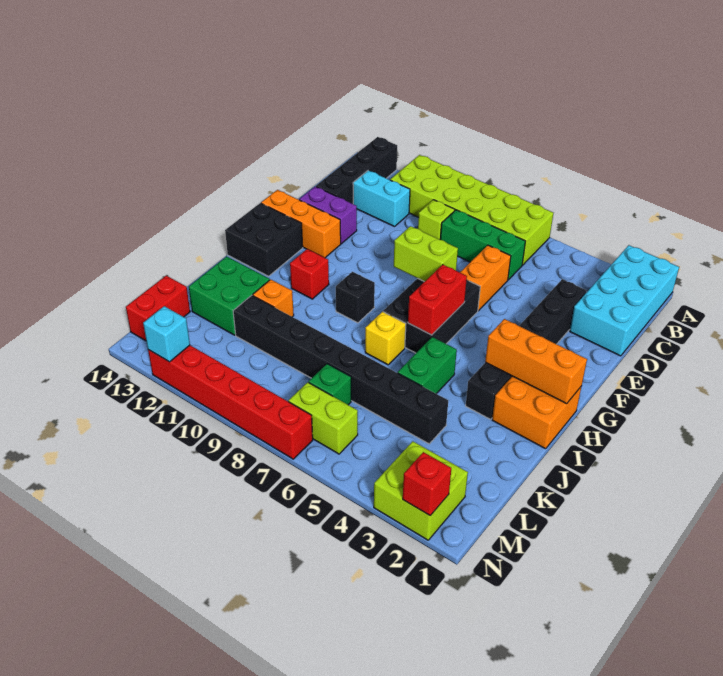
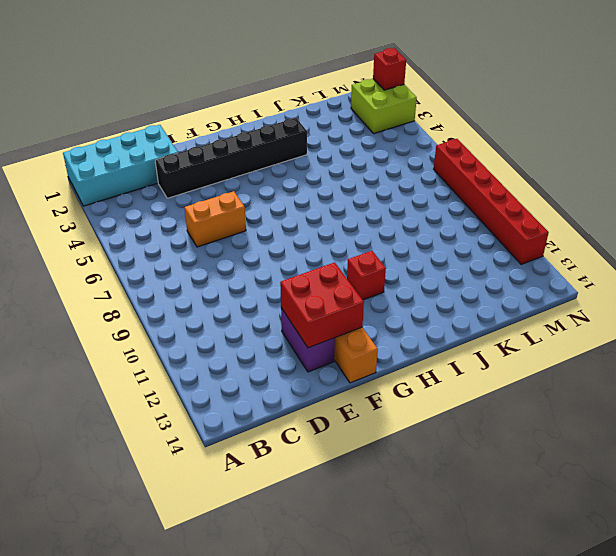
red 2x2 brick [280,262,364,348] -> none
none -> lime 2x6 brick [390,155,553,265]
none -> black 1x4 brick [316,137,397,204]
none -> green 1x3 brick [440,210,525,280]
none -> lime 1x1 brick [418,200,455,239]

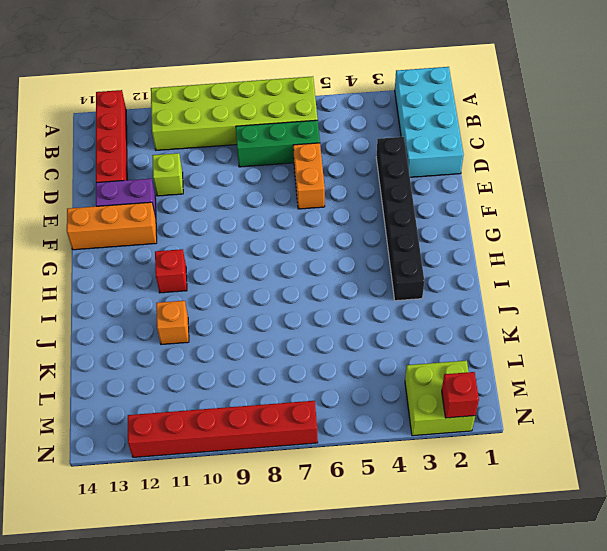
red 1x4 brick [96,90,127,183] -> black 1x4 brick [316,137,397,204]
lime 1x1 brick [152,153,183,196] -> lime 1x1 brick moved to [418,200,455,239]
none -> cyan 1x2 brick [353,170,410,227]
none -> black 2x3 brick [383,278,480,353]
none -> black 2x2 brick [225,203,303,276]
none -> orange 2x2 brick [492,376,582,449]

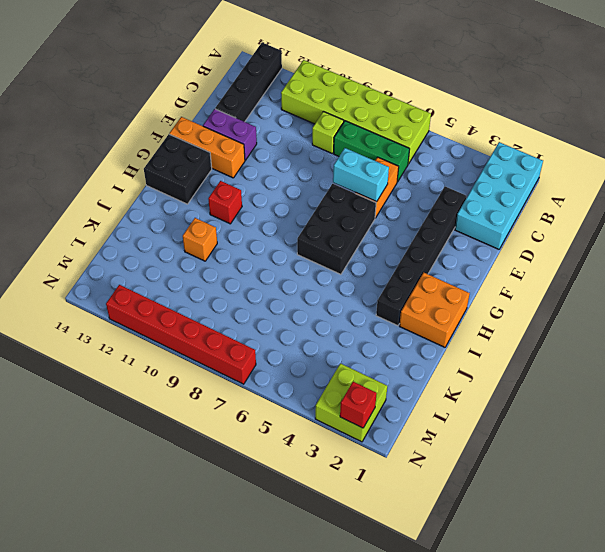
cyan 1x2 brick [333,148,389,202] -> cyan 1x2 brick moved to [353,170,410,227]
none -> black 1x1 brick [336,272,375,323]
none -> green 1x2 brick [398,337,457,394]
none -> yellow 1x1 brick [365,312,406,365]
none -> green 2x2 brick [189,256,270,335]

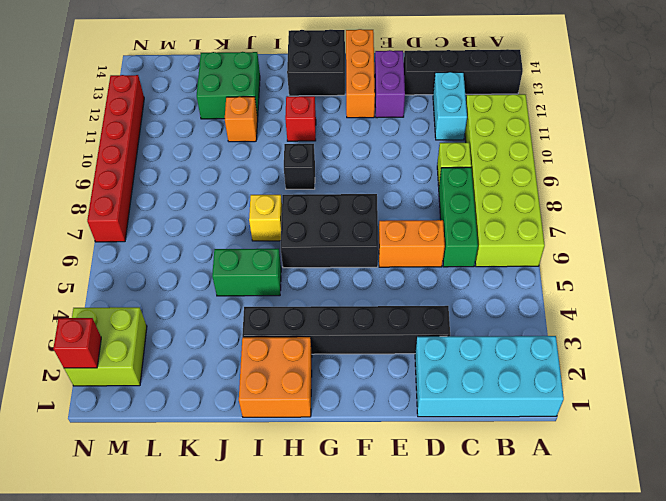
none -> black 1x8 brick [233,295,448,444]
none -> green 1x1 brick [309,364,351,405]
none -> red 1x2 brick [126,276,190,341]
none -> lime 1x2 brick [288,382,358,454]

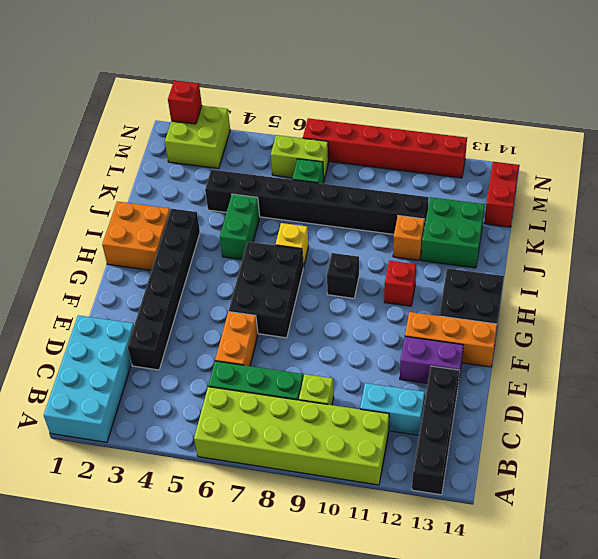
none -> lime 1x2 brick [394,226,458,282]
none -> red 1x2 brick [408,265,467,335]
none -> orange 1x3 brick [485,319,587,404]
none -> cyan 1x1 brick [143,306,190,362]

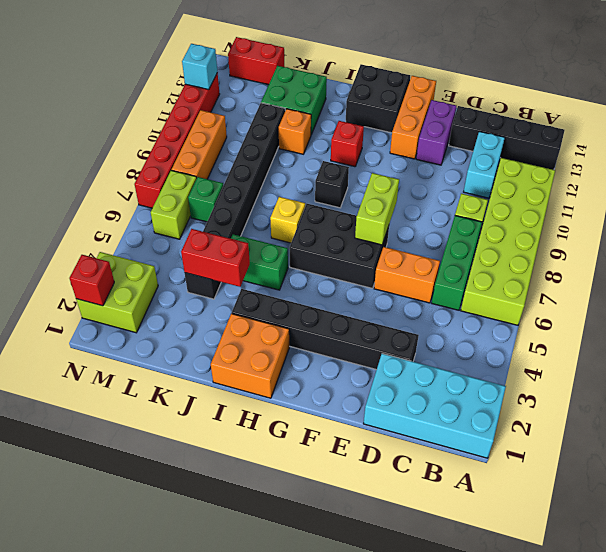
red 1x2 brick [181,229,250,287] -> red 1x2 brick moved to [408,265,467,335]
orange 1x3 brick [172,110,227,179] -> orange 1x3 brick moved to [485,319,587,404]

